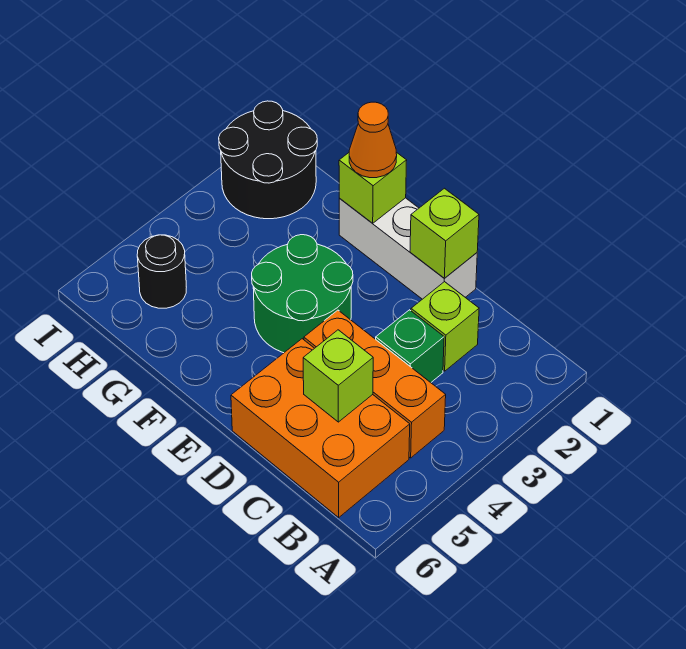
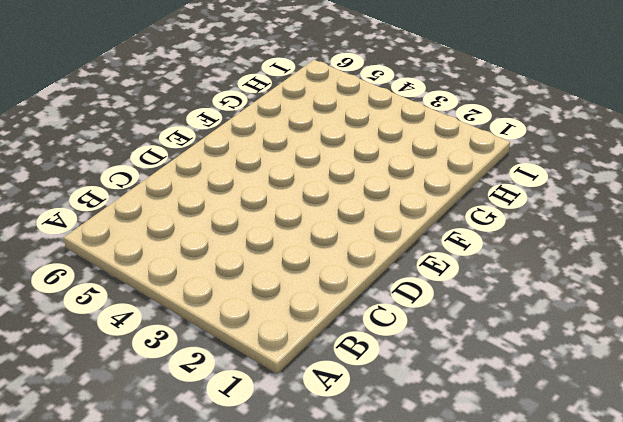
none -> orange 1x3 brick [304,310,446,458]
none -> orange 2x3 brick [231,339,410,517]
none -> lime 1x1 brick [411,282,479,371]

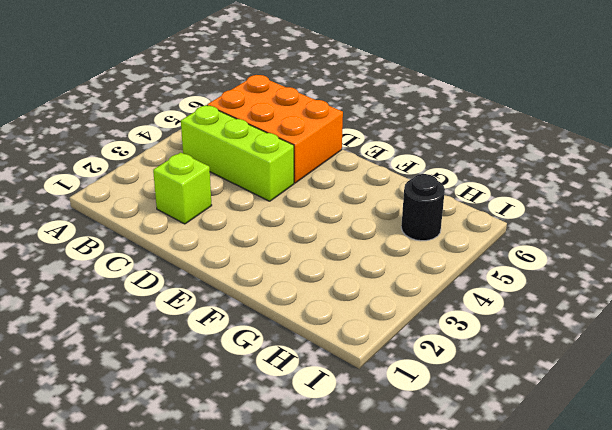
lime 1x3 brick [181,105,294,201] -> orange 1x3 brick [304,310,446,458]
none -> green 1x1 brick [376,310,444,382]
none -> white 1x3 brick [339,198,477,299]
none -> green 2x2 round brick [252,235,353,353]

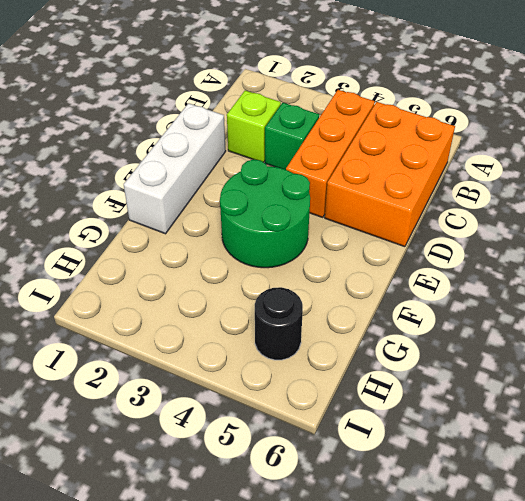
none -> black 2x2 round brick [219,101,317,219]
none -> lime 1x1 brick [303,330,373,422]
none -> lime 1x1 brick [410,188,479,278]

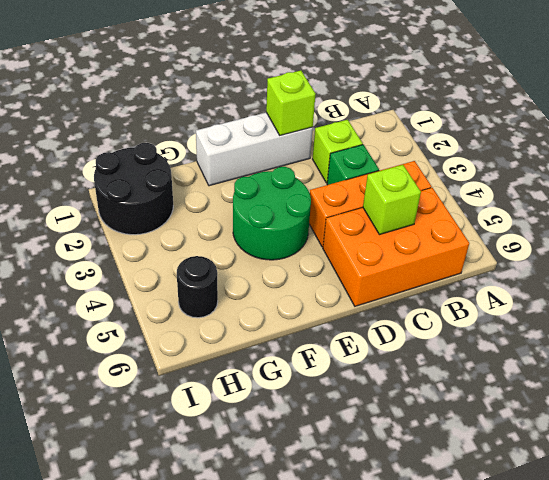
none -> lime 1x1 brick [339,152,407,223]
none -> orange 1x1 cone [349,102,397,178]

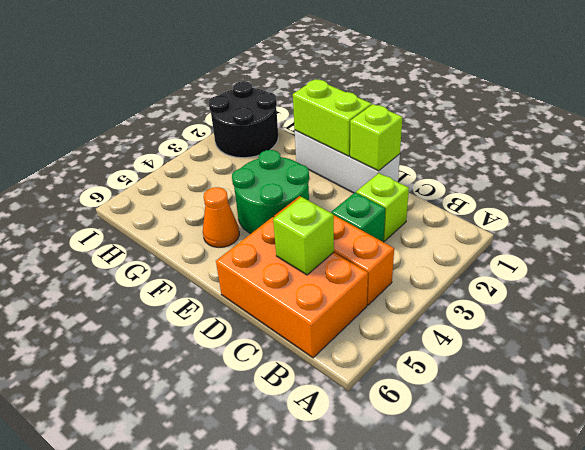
lime 1x2 brick [293,79,372,156] -> lime 1x1 brick [339,152,407,223]
orange 1x1 cone [203,187,239,247] -> orange 1x1 cone moved to [349,102,397,178]
none -> black 1x1 round brick [137,235,186,308]

